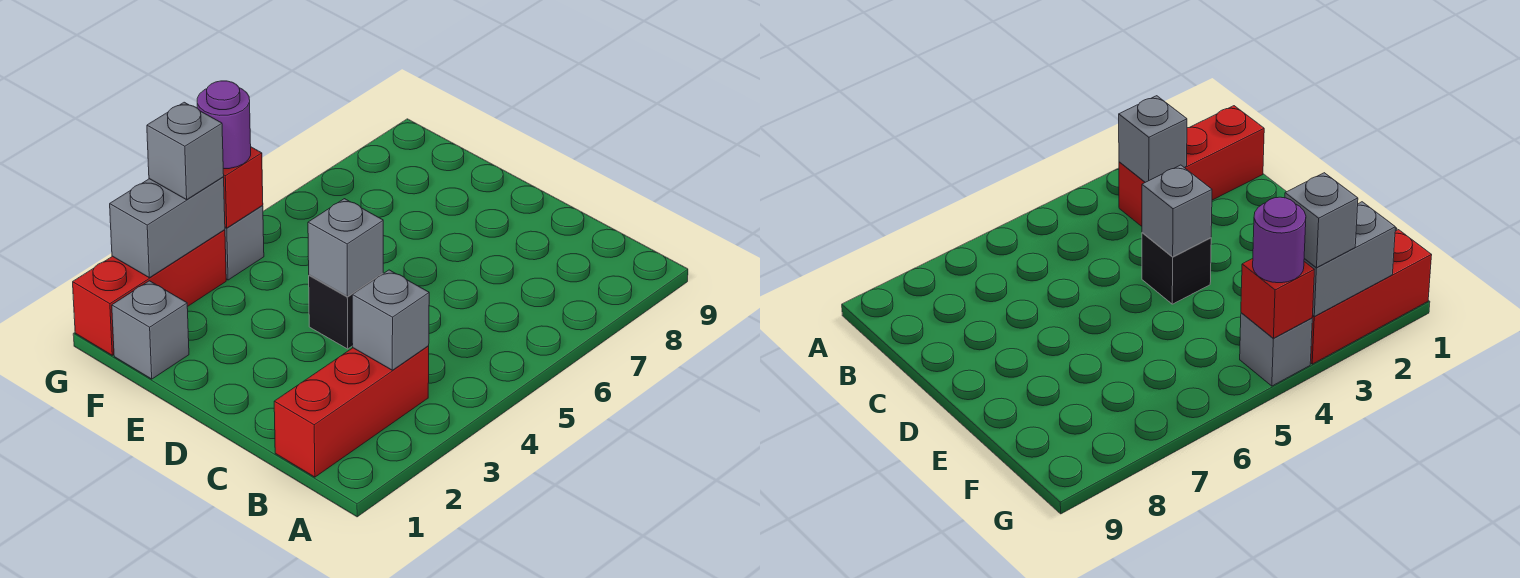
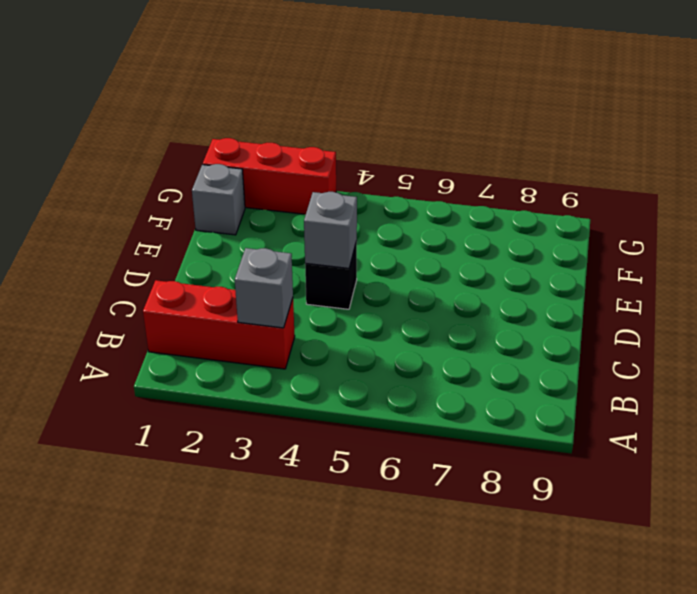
none -> grey 1x1 brick [225,205,264,280]
none -> grey 1x2 brick [110,177,225,278]

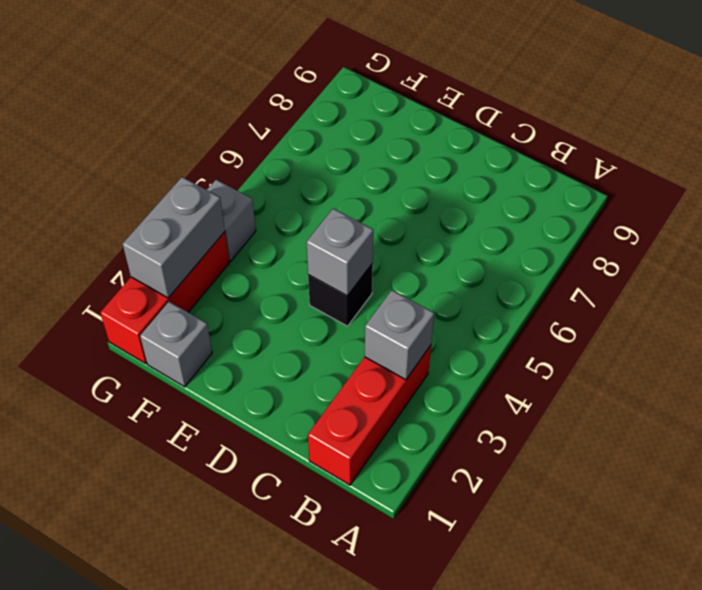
none -> red 1x1 brick [223,147,263,228]
none -> grey 1x1 brick [147,102,224,200]

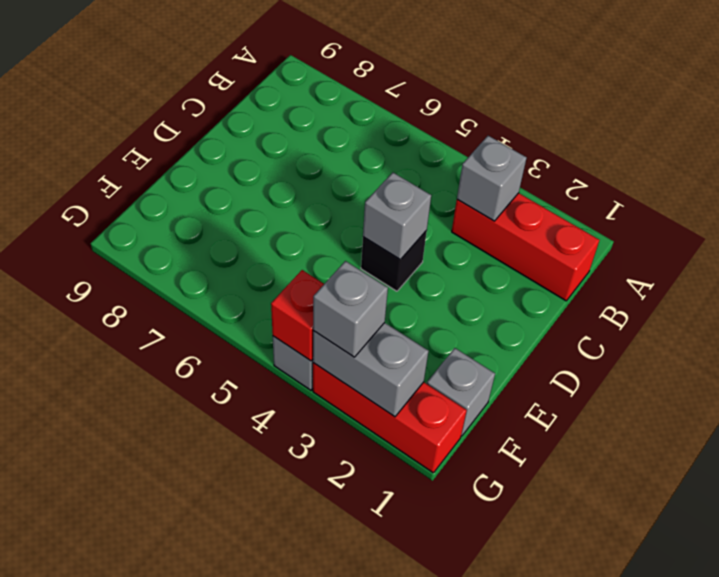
none -> purple 1x1 round brick [197,81,251,169]

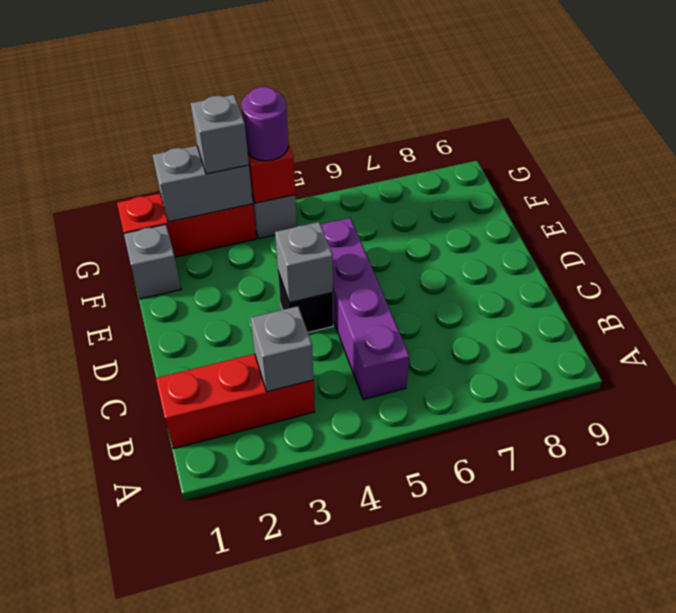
purple 1x4 brick [321,218,410,399] -> none

